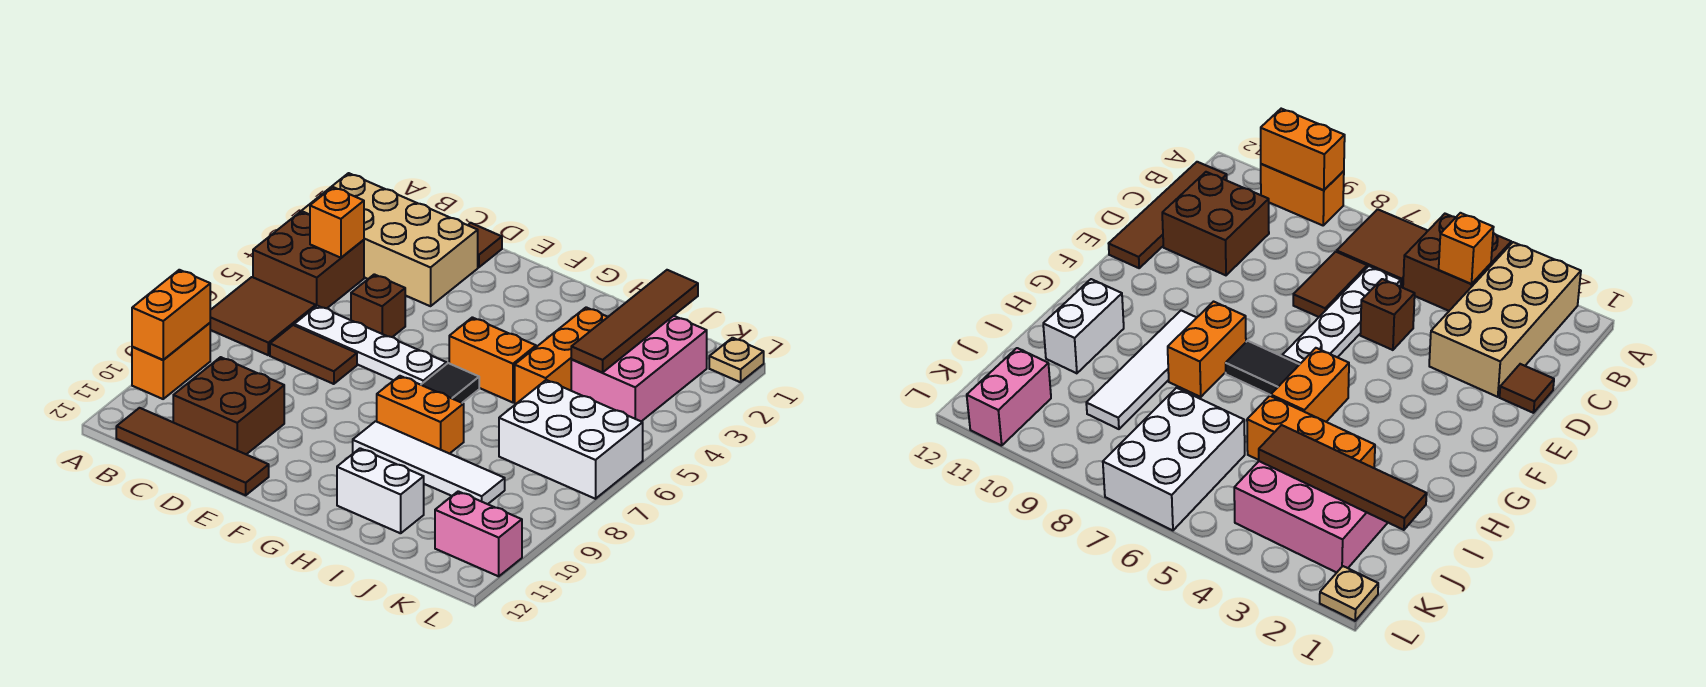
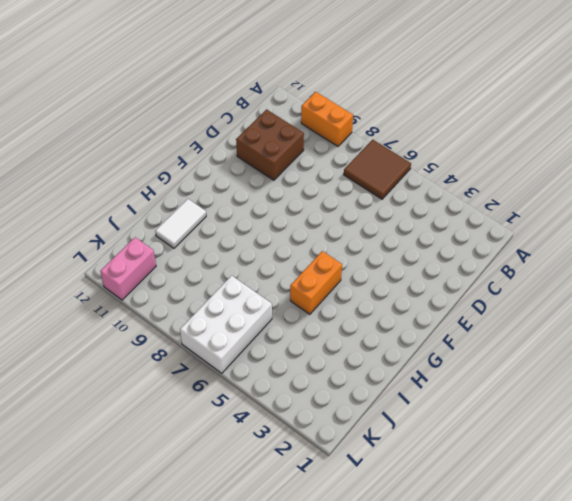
white 1x2 tile [155,199,206,248] -> white 1x2 brick [337,448,424,533]
none -> tan 2x4 brick [301,173,478,306]
none -> brown 2x2 brick [253,212,364,308]
none -> brown 1x4 tile [116,408,269,495]

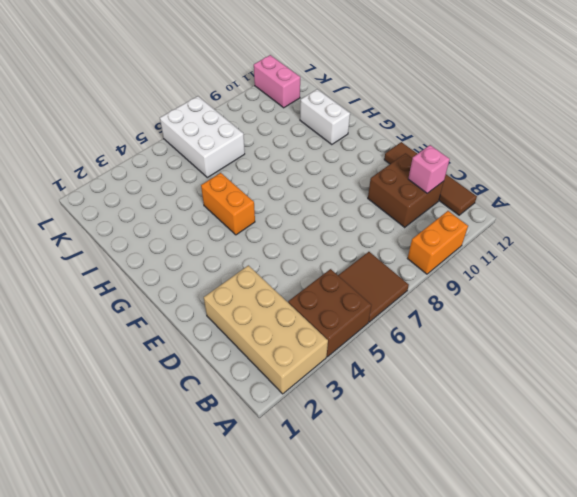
pink 1x1 brick [408,145,450,193] -> none
none -> white 1x4 plate [294,306,446,385]
none -> brown 1x2 tile [270,325,357,384]
none -> brown 1x1 tile [468,223,502,267]

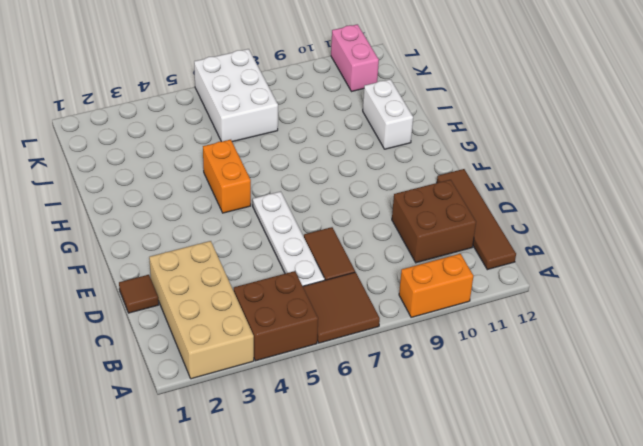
none -> brown 1x1 brick [351,274,405,337]
none -> black 1x2 tile [421,363,479,403]
none -> orange 1x2 brick [377,376,464,454]

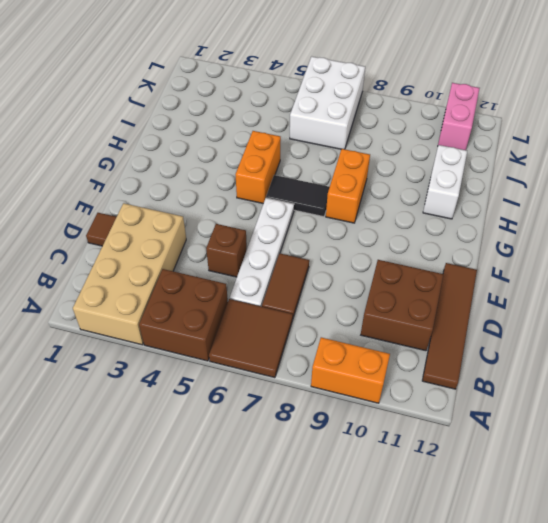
none -> white 1x4 tile [353,421,505,504]
none -> orange 1x3 brick [515,307,607,404]
none -> pink 2x3 brick [571,316,707,421]

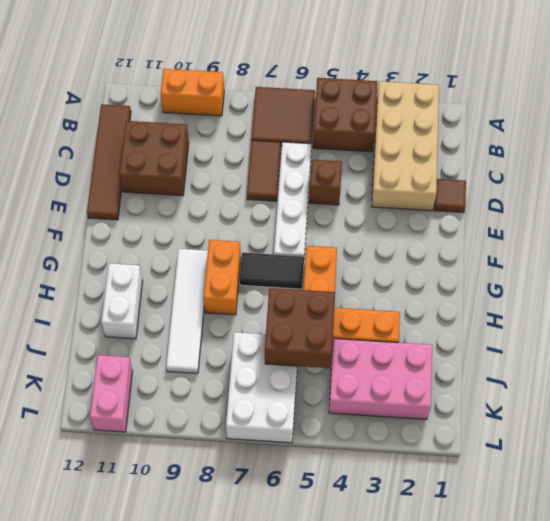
brown 2x2 brick [265,288,335,368] -> none
none -> tan 1x1 plate [709,338,764,382]
none -> orange 1x2 brick [132,270,210,360]
none -> orange 1x1 brick [310,187,364,258]

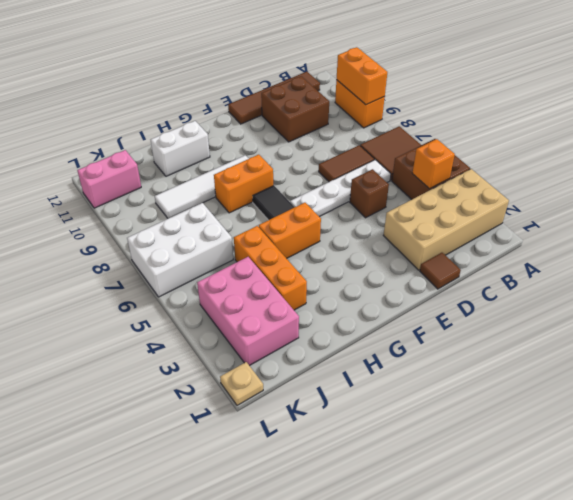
none -> brown 1x4 tile [571,270,698,373]

